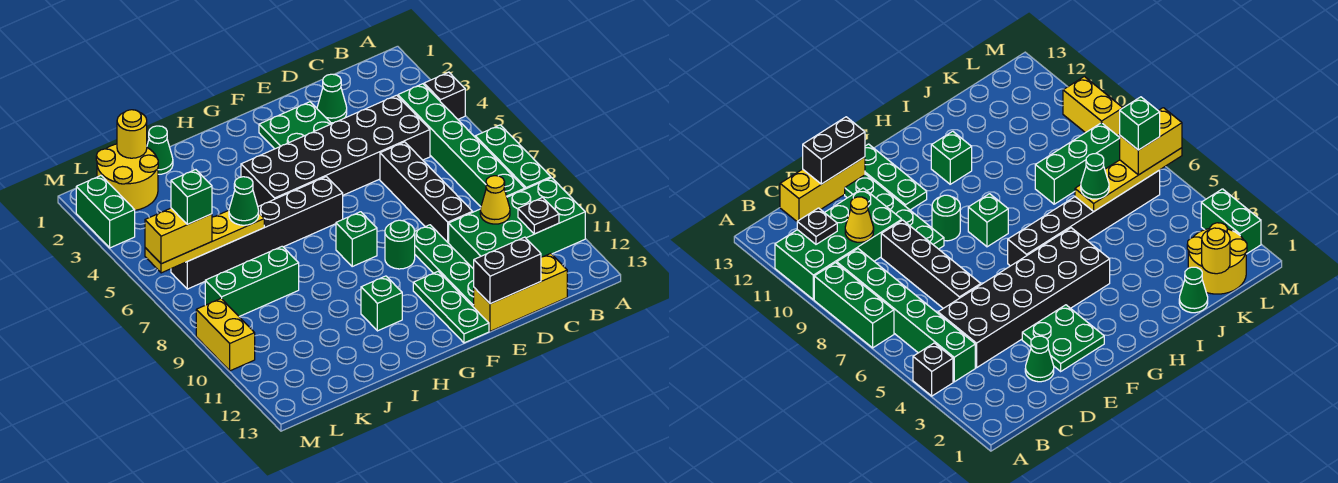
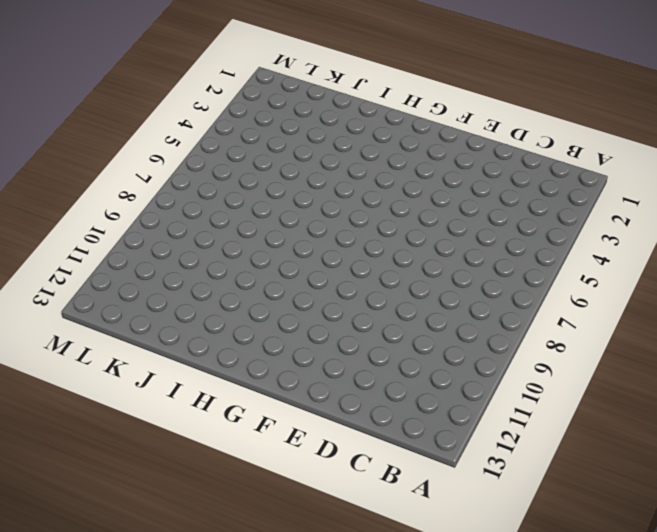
none -> black 1x1 brick [424,72,465,119]
none -> green 1x3 brick [475,125,551,189]
none -> green 2x4 brick [449,178,585,269]

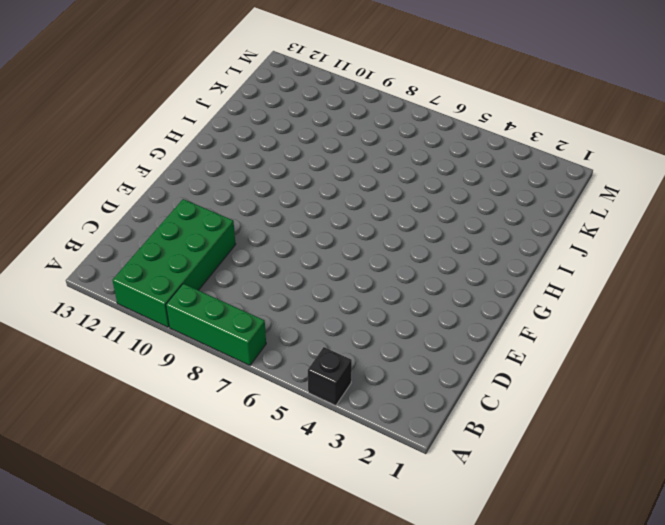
none -> green 1x6 brick [398,84,525,207]
none -> black 2x6 brick [241,95,430,206]
none -> yellow 1x3 brick [474,253,567,331]

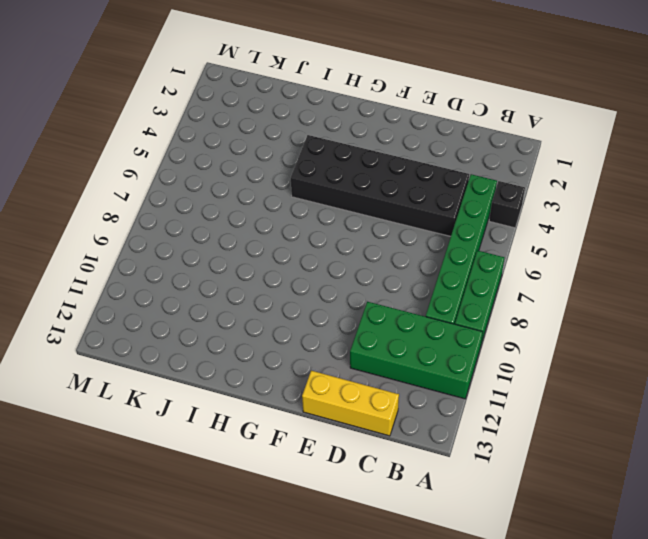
none -> green 1x1 cone [317,74,347,123]
none -> black 1x4 brick [380,142,473,243]
none -> green 2x2 plate [259,102,331,149]

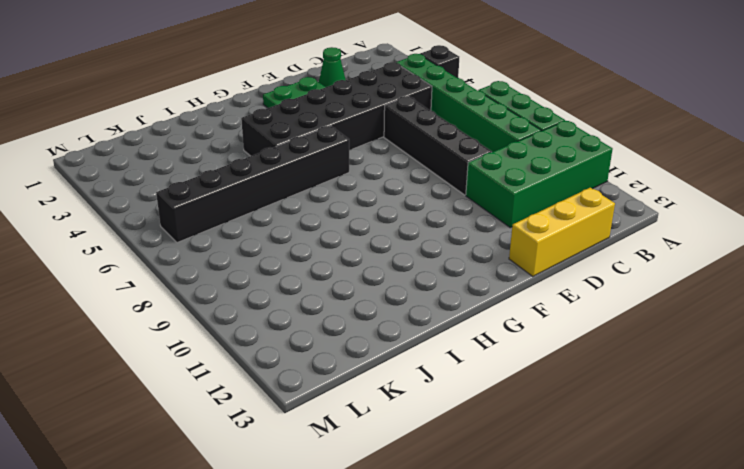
none -> green 1x4 plate [415,225,474,307]
none -> green 1x1 round brick [385,220,415,269]
none -> green 1x3 plate [413,271,489,343]

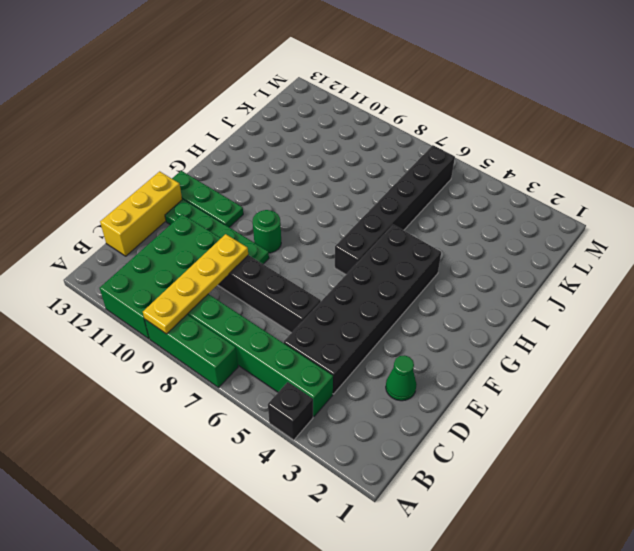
yellow 1x4 plate [143,234,248,334] -> yellow 1x4 plate moved to [145,210,264,273]
none -> green 2x2 plate [259,102,331,149]
none -> green 1x1 brick [336,212,377,266]
none -> green 1x1 brick [361,276,402,331]

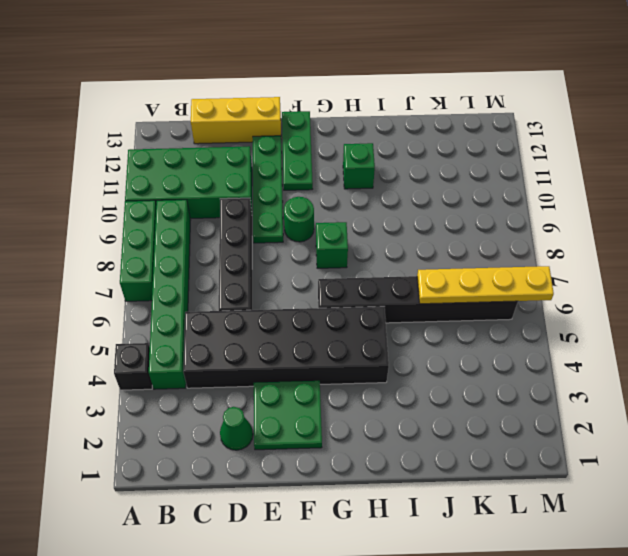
none -> green 1x1 cone [147,126,173,174]
none -> green 1x3 brick [205,246,299,316]
none -> yellow 2x2 round brick [96,144,158,210]

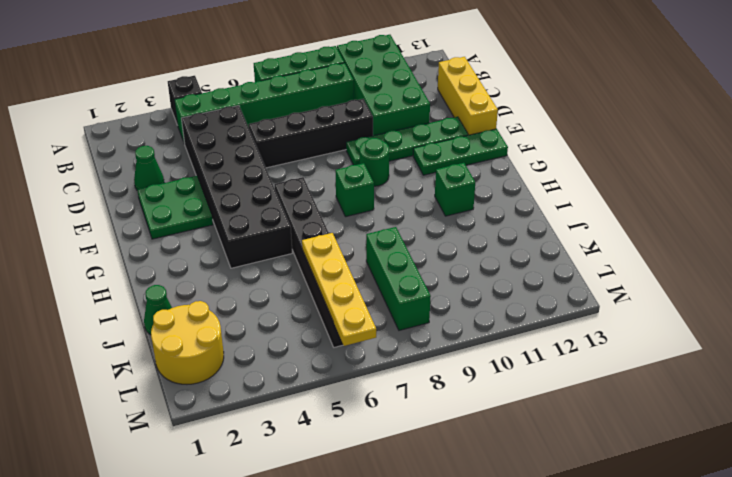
none -> green 1x2 brick [76,176,135,248]
none -> yellow 1x2 brick [196,299,255,371]
none -> black 1x1 plate [518,198,559,234]

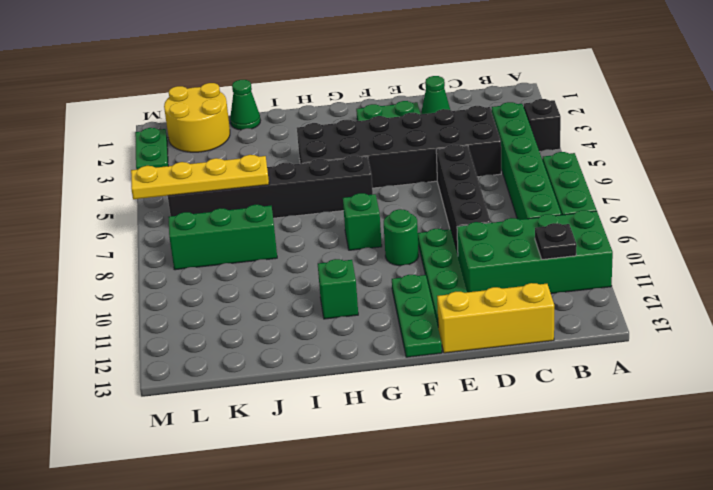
green 1x2 plate [135,128,168,170] -> green 1x2 brick [76,176,135,248]
none -> yellow 1x2 brick [196,299,255,371]
none -> yellow 1x1 cone [480,176,510,224]
none -> black 1x2 brick [474,237,541,304]

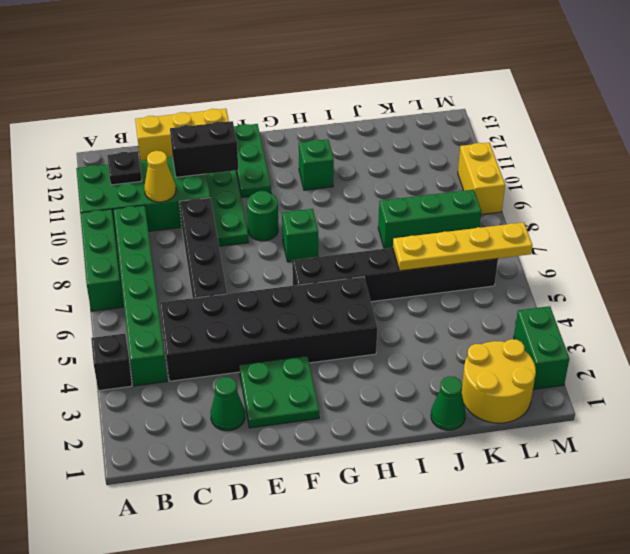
black 1x2 brick [170,121,238,177] -> black 1x2 brick moved to [474,237,541,304]
none -> yellow 1x1 round brick [117,110,147,158]
none -> green 1x1 cone [229,177,259,225]
none -> yellow 1x2 brick [145,208,212,264]

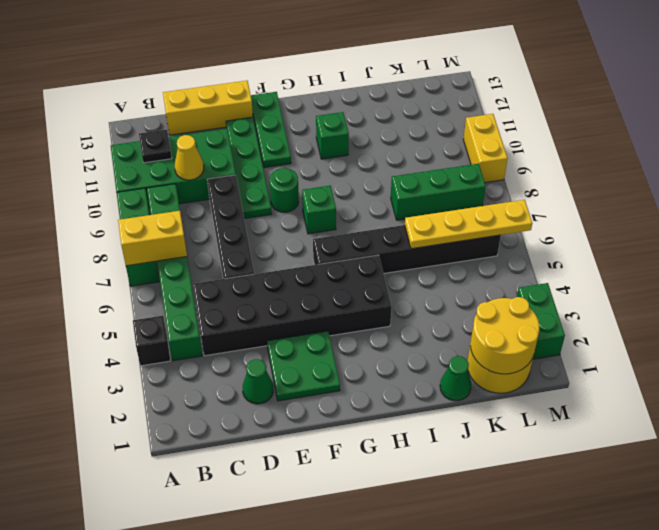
yellow 1x2 brick [118,211,187,266] -> yellow 1x2 brick moved to [145,208,212,264]
yellow 2x2 round brick [471,297,539,374] -> yellow 1x1 round brick [117,110,147,158]
none -> black 1x2 brick [474,237,541,304]
none -> green 1x1 cone [229,177,259,225]
none -> green 1x1 brick [171,170,212,224]

